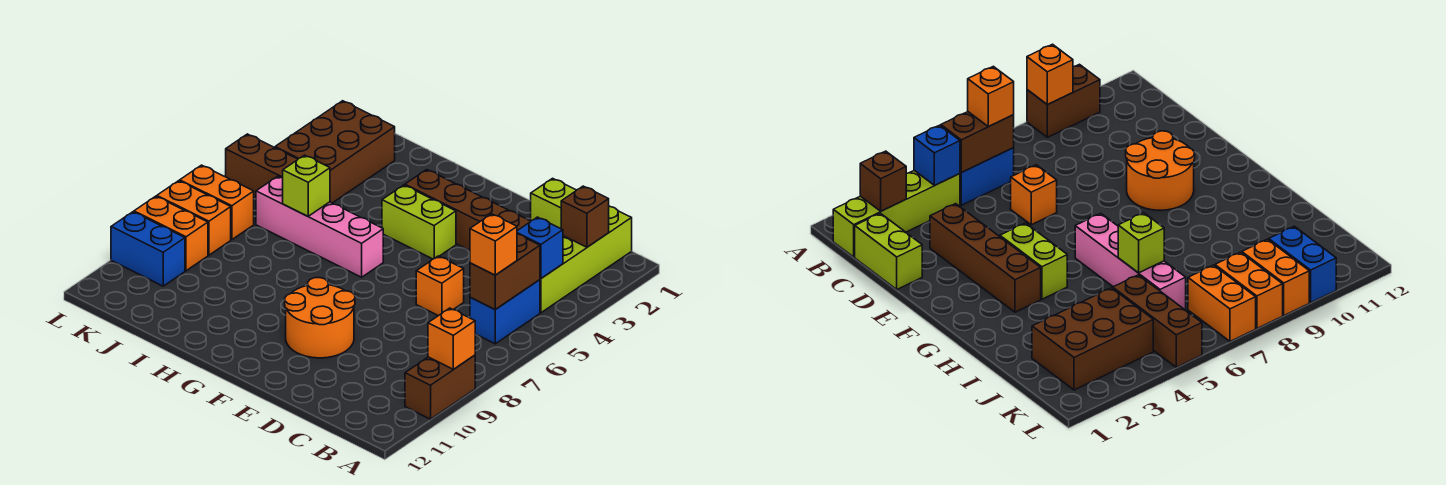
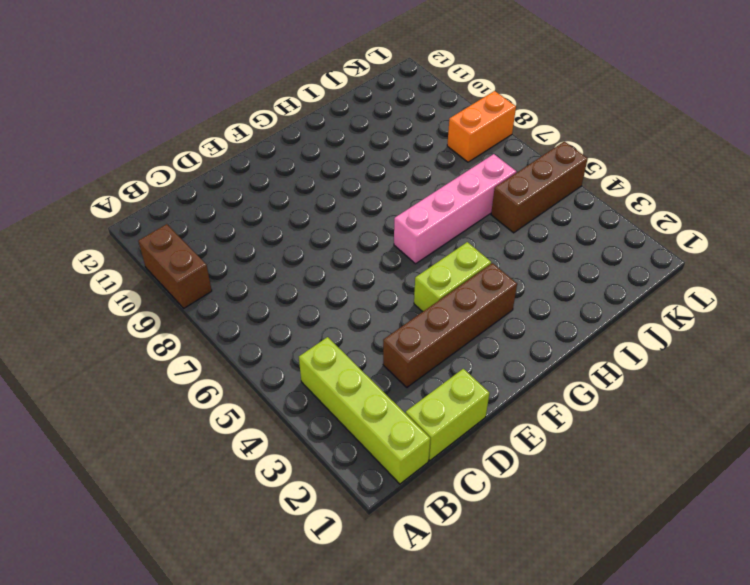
none -> blue 1x2 brick [470,280,540,344]
none -> orange 1x1 brick [416,256,464,316]
none -> orange 2x2 round brick [285,278,355,358]

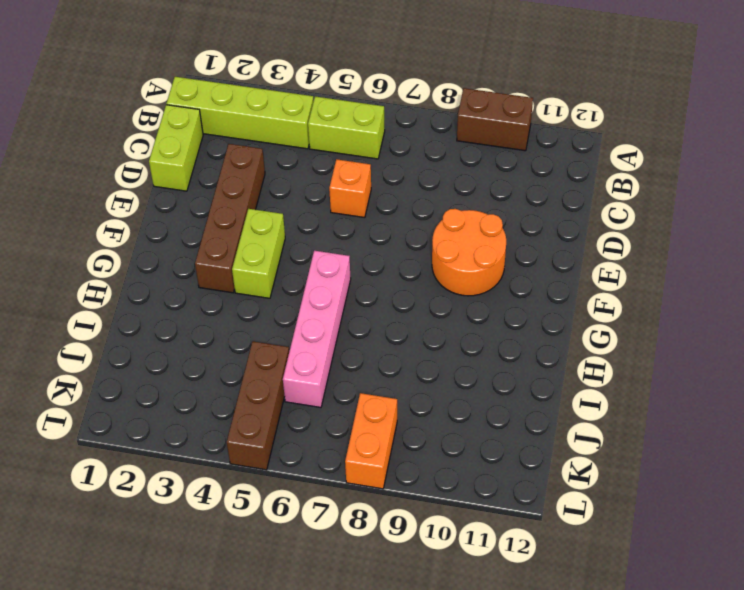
lime 1x2 brick [308,96,385,159] -> blue 1x2 brick [470,280,540,344]
none -> brown 2x3 brick [275,101,395,203]
none -> orange 1x2 brick [180,165,254,240]
none -> orange 1x2 brick [134,196,208,271]

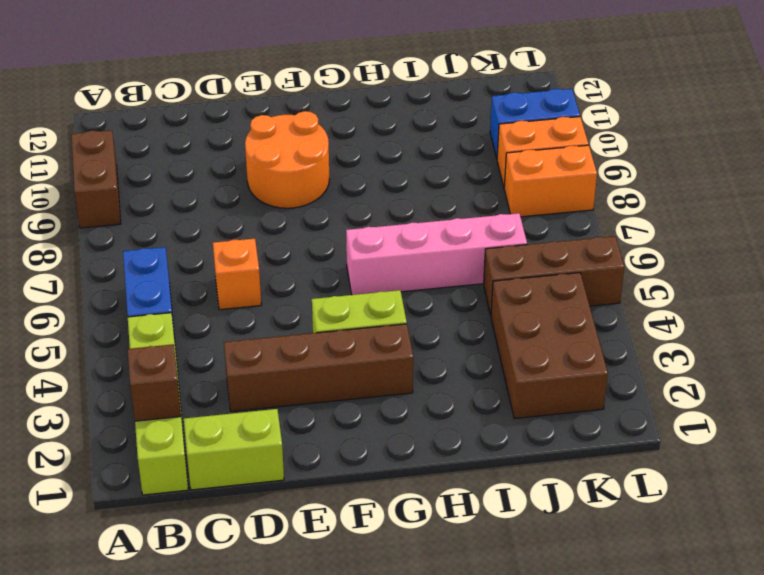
none -> orange 1x2 brick [180,165,254,240]
none -> orange 1x1 brick [428,308,475,369]
none -> blue 1x1 brick [517,217,563,278]

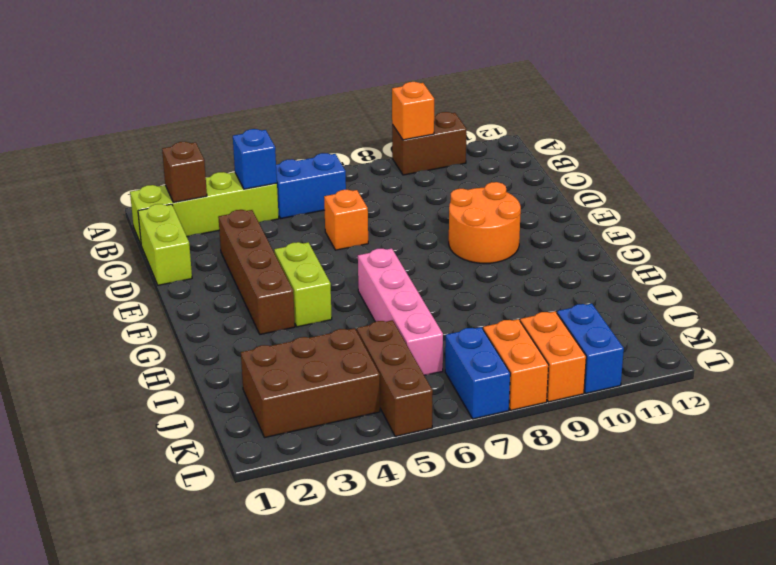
blue 1x2 brick [445,327,510,419] -> orange 1x2 brick [180,165,254,240]
none -> brown 1x2 brick [470,234,540,309]
none -> lime 1x1 brick [283,155,330,216]
none -> orange 1x1 brick [470,214,517,275]

